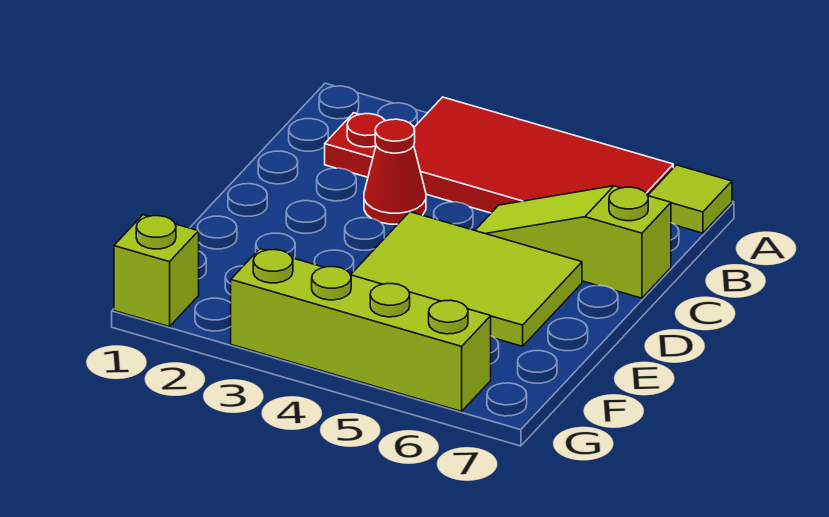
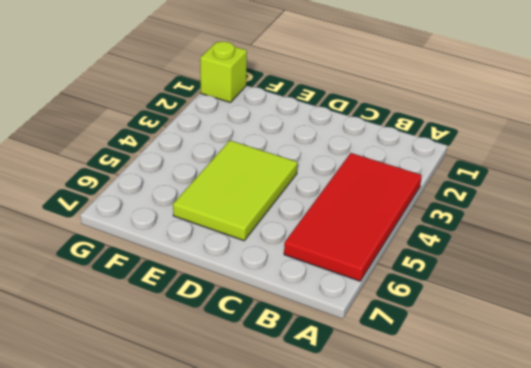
none -> lime 1x1 tile [648,165,732,233]
none -> red 1x1 plate [325,113,385,177]

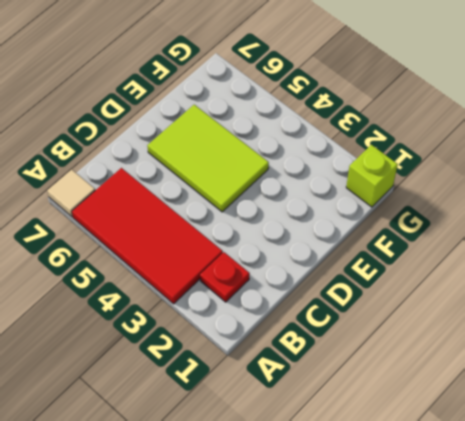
tan 1x1 tile [47,170,95,217] -> lime 1x1 tile [648,165,732,233]
none -> red 1x1 cone [364,119,426,224]
none -> lime 1x3 slope [475,186,671,298]

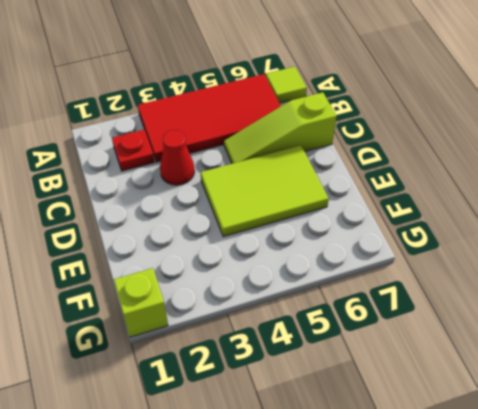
none -> lime 1x4 brick [231,249,491,411]

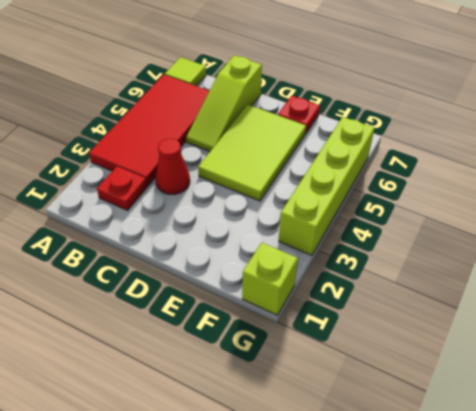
red 1x1 plate [278,96,320,134] -> none

